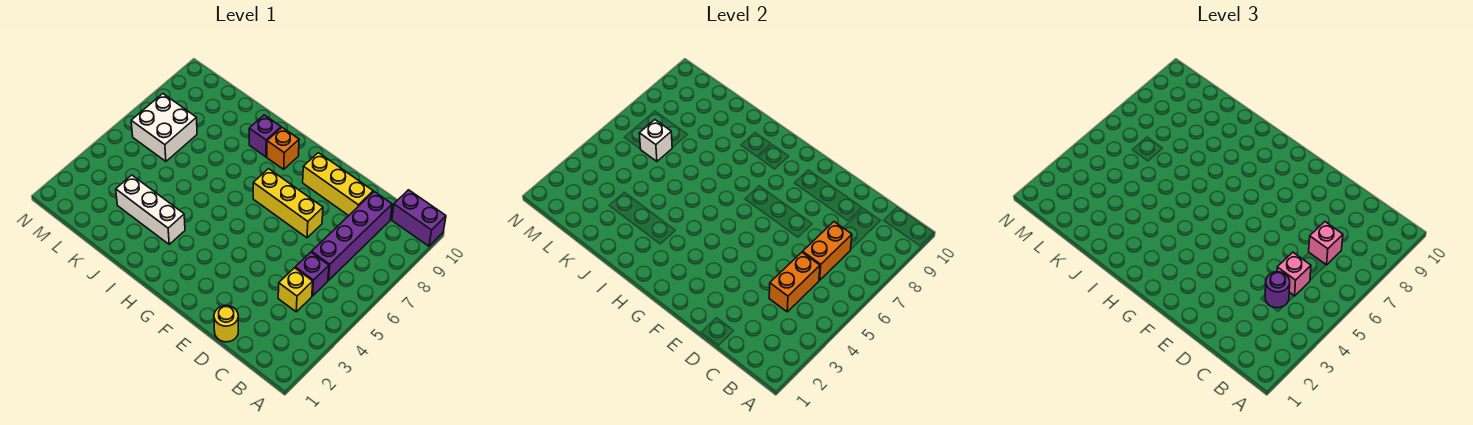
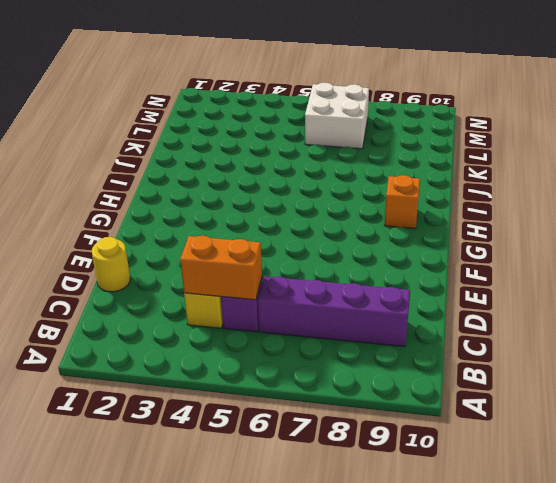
none -> purple 1x2 brick [392,190,446,246]
none -> yellow 1x3 brick [303,153,373,216]
none -> yellow 1x3 brick [253,169,323,238]

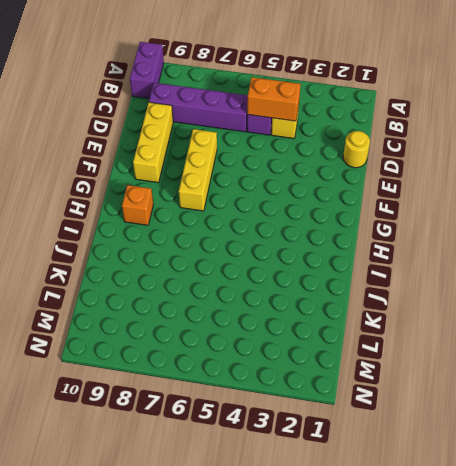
none -> white 1x3 brick [116,175,185,244]
none -> purple 1x1 brick [249,115,281,157]
none -> white 2x2 brick [131,94,197,161]

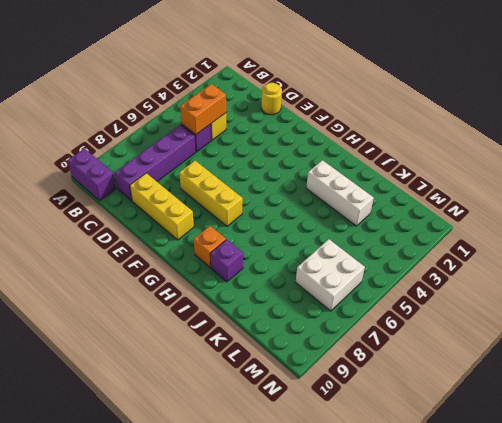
none -> orange 1x2 brick [803,222,852,280]
none -> white 1x1 brick [639,120,672,161]
none -> purple 1x1 round brick [1265,272,1290,308]

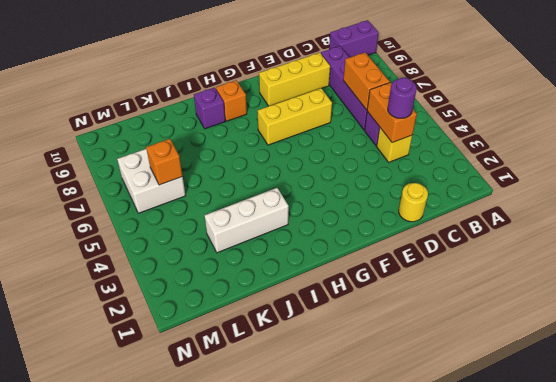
orange 1x1 brick [146,139,183,185] -> white 1x1 brick [639,120,672,161]
none -> pink 1x1 brick [1277,252,1311,296]
none -> pink 1x1 brick [1309,222,1343,265]

